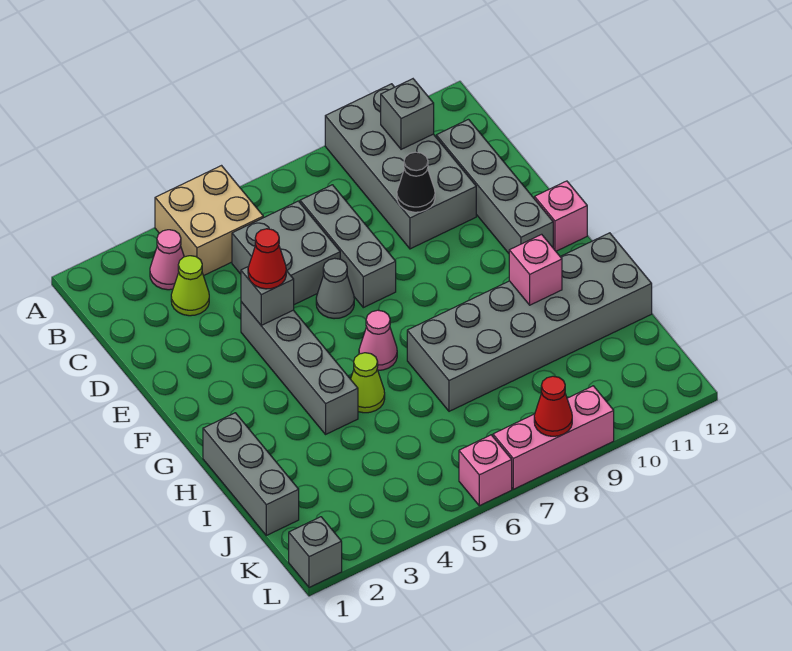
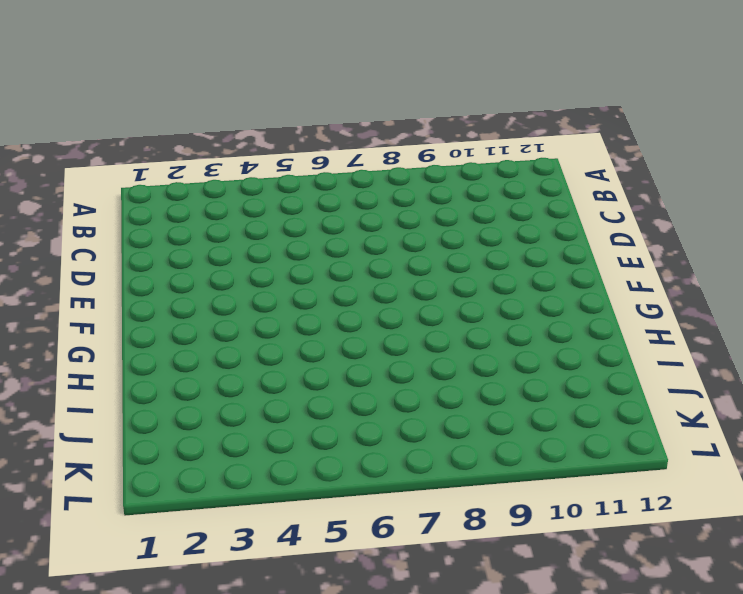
none -> tan 2x2 brick [155,166,263,276]
none -> grey 2x4 brick [325,84,476,249]
none -> pink 1x1 cone [150,230,184,290]

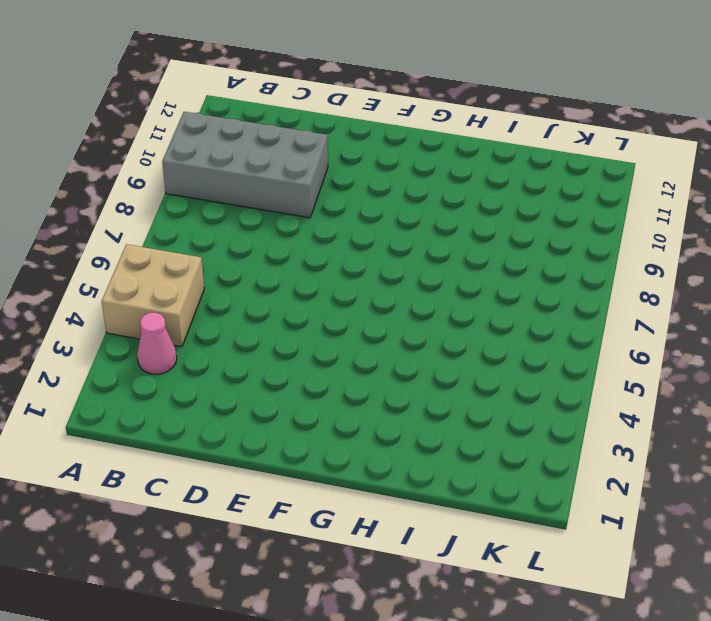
none -> lime 1x1 cone [171,256,209,316]
none -> grey 2x2 brick [232,201,340,305]
none -> grey 1x3 brick [300,185,396,308]

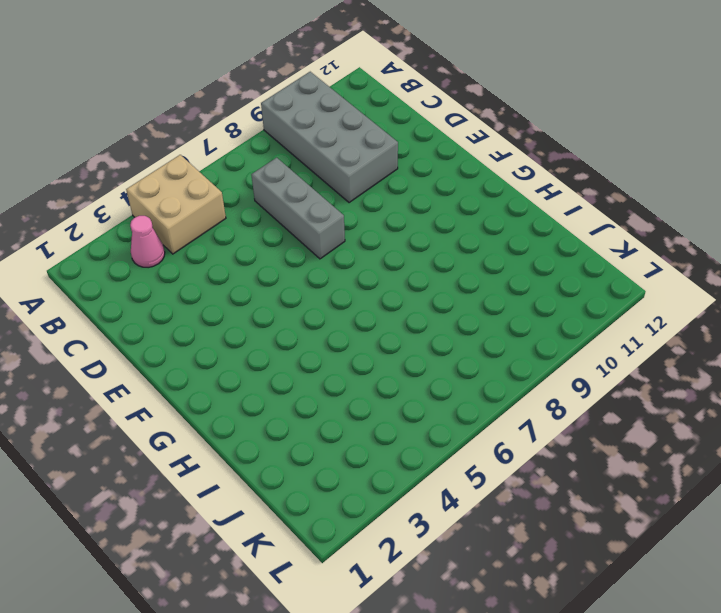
none -> lime 1x1 cone [171,256,209,316]
none -> grey 2x2 brick [232,201,340,305]
none -> grey 1x4 brick [436,119,553,253]

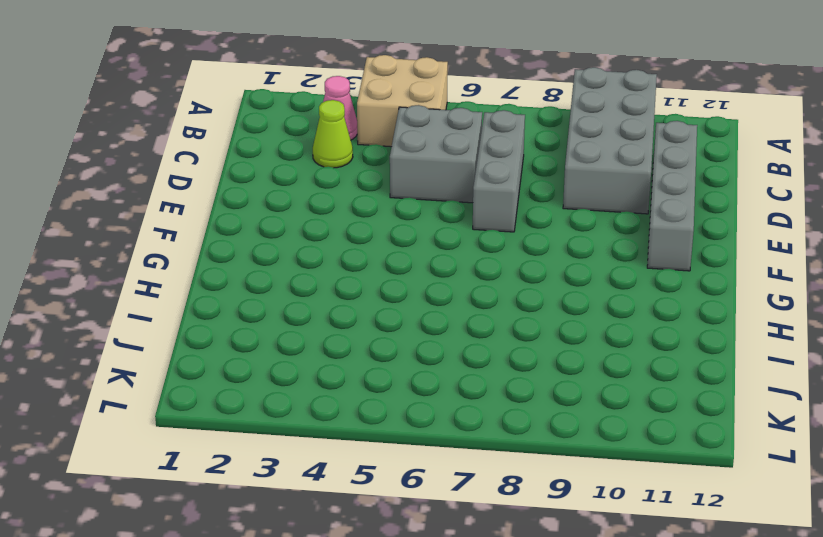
none -> grey 1x4 brick [241,302,358,434]
none -> grey 1x1 cone [316,258,354,319]
none -> pink 1x1 brick [535,181,587,251]

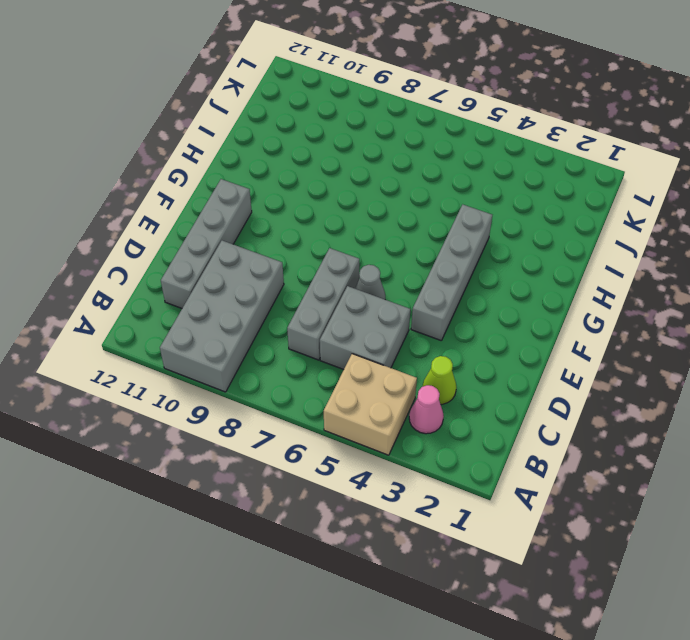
none -> pink 1x1 brick [535,181,587,251]
none -> pink 1x1 cone [359,310,397,370]
none -> grey 1x3 brick [203,413,299,535]

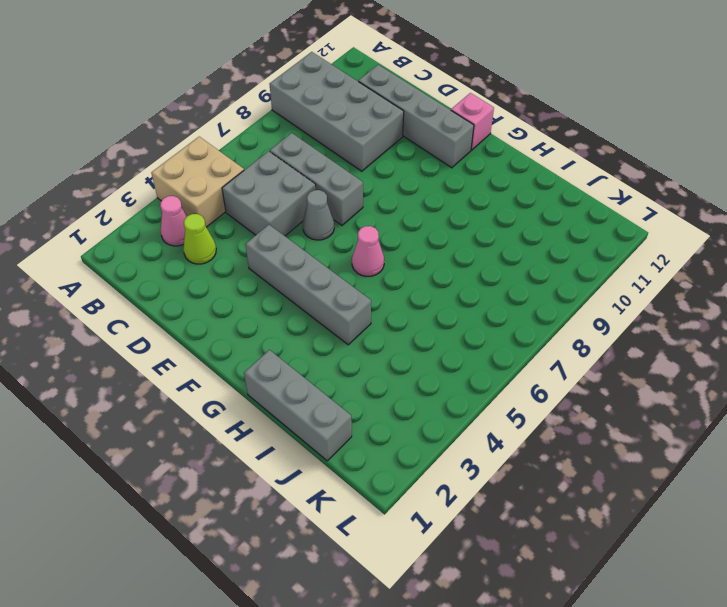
none -> lime 1x1 cone [351,353,385,413]
none -> grey 2x6 brick [407,233,652,411]
none -> grey 1x1 brick [289,517,342,588]

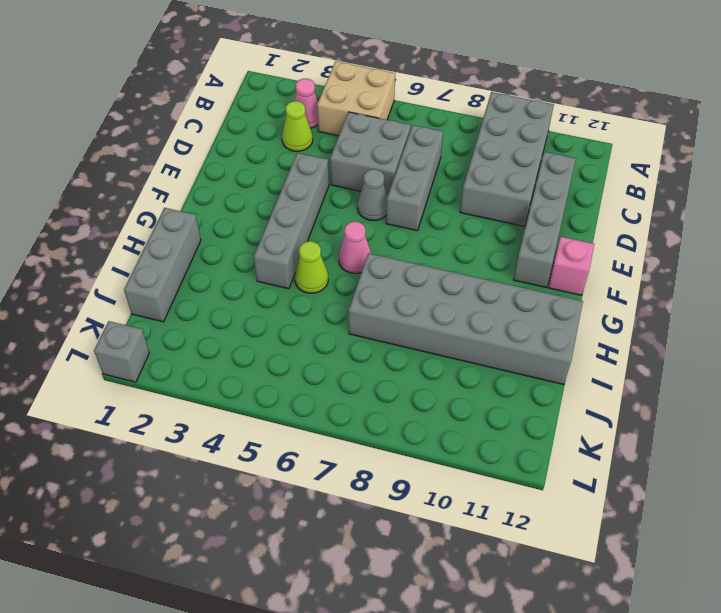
none -> pink 1x1 brick [459,435,512,506]
none -> pink 1x3 brick [493,386,614,489]
none -> grey 1x1 brick [381,79,434,149]

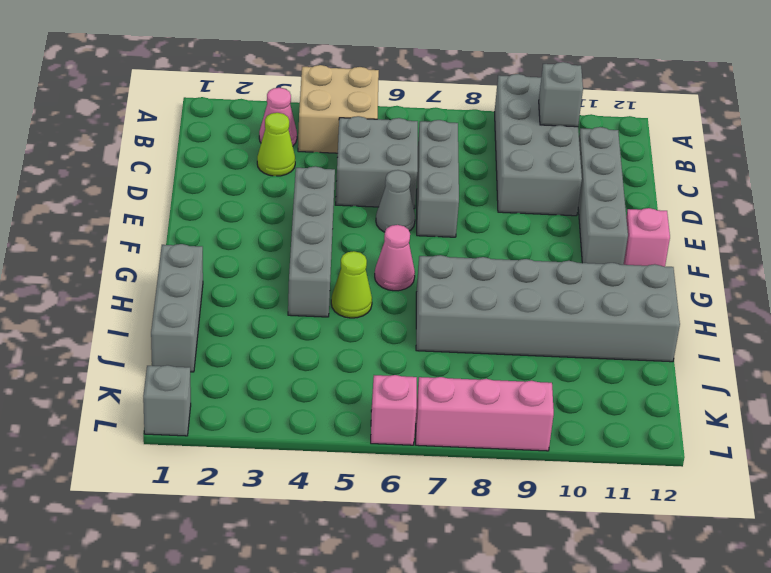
none -> black 1x1 cone [397,152,435,212]
none -> grey 1x1 brick [241,266,294,325]
none -> pink 1x1 brick [509,234,562,305]

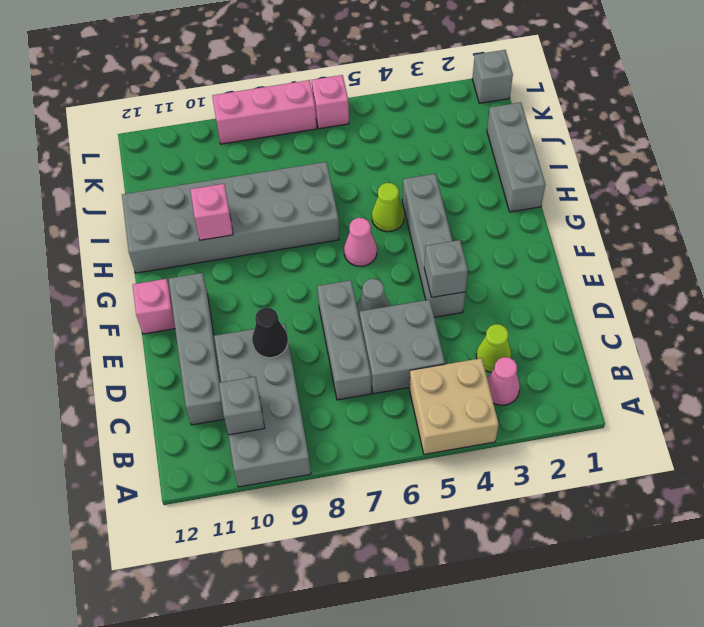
none -> red 1x1 cone [534,376,572,436]
none -> red 1x1 cone [248,229,286,289]

